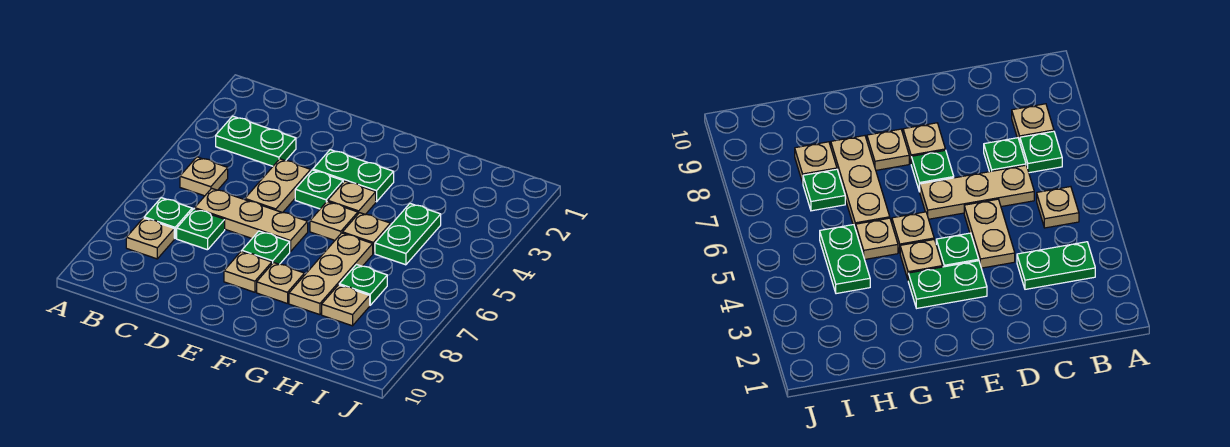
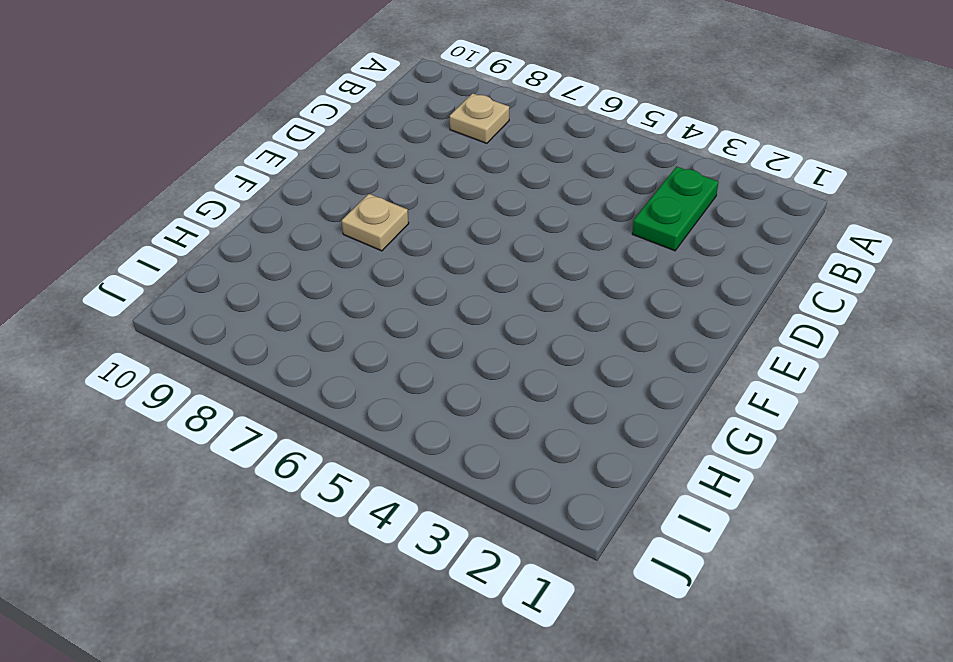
none -> tan 1x1 plate [180,157,228,196]
none -> green 1x1 plate [144,198,192,238]
none -> tan 1x3 plate [195,188,308,252]

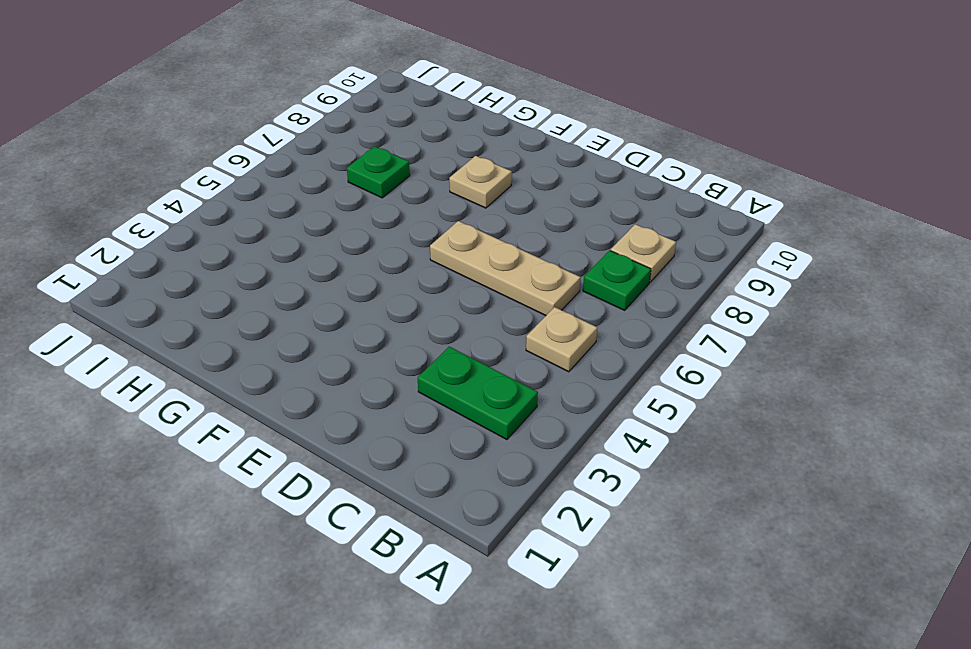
none -> green 1x1 plate [177,209,225,250]
none -> tan 1x2 plate [245,159,311,213]
none -> green 1x2 plate [313,150,394,202]

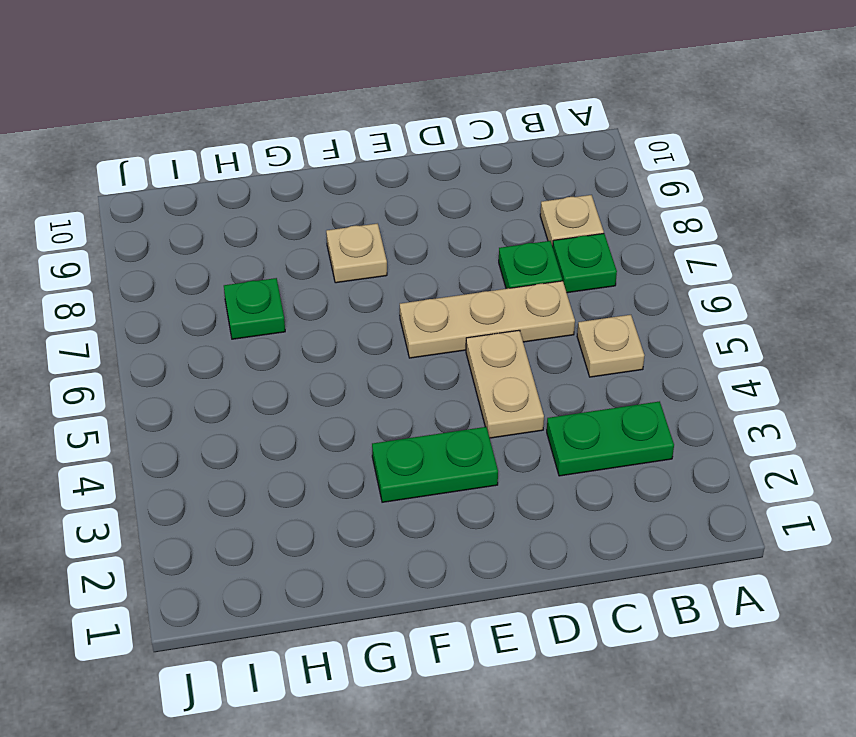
none -> green 1x1 plate [295,170,343,209]
none -> green 1x1 plate [242,231,290,264]
none -> tan 1x1 plate [224,251,272,292]

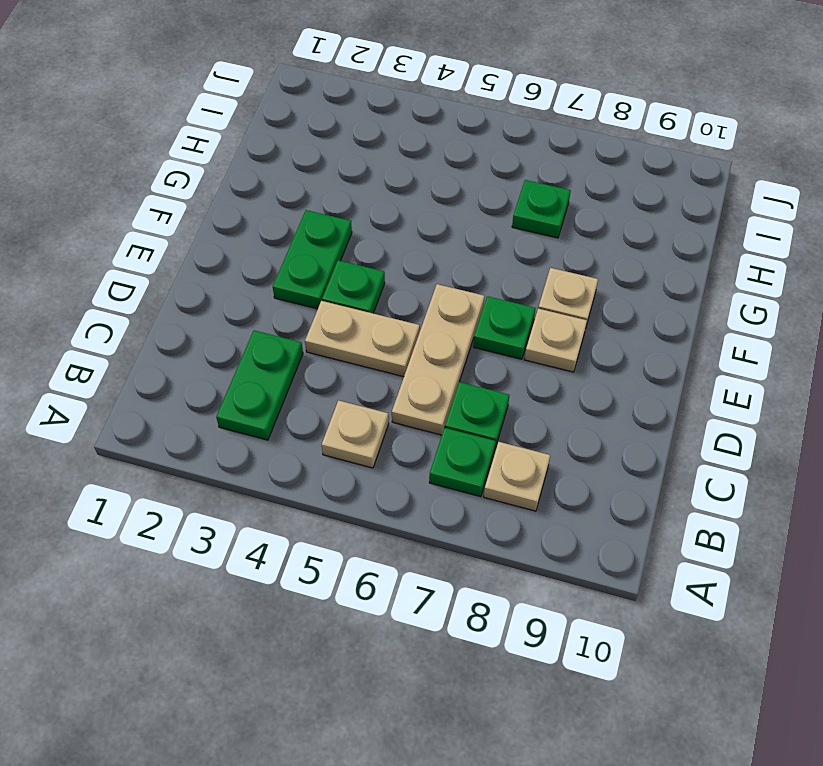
none -> tan 1x1 plate [328,181,376,215]
none -> tan 1x1 plate [310,201,358,240]
none -> tan 1x1 plate [343,213,390,253]

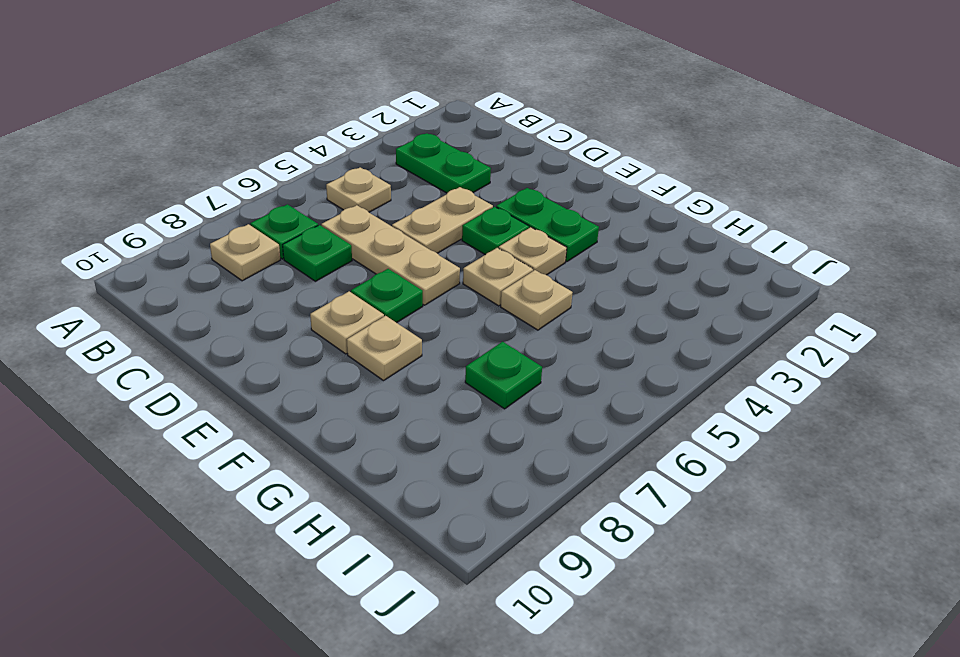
none -> tan 1x3 plate [289,233,373,315]
none -> green 1x2 plate [375,204,441,265]
none -> tan 1x1 plate [322,285,370,326]

